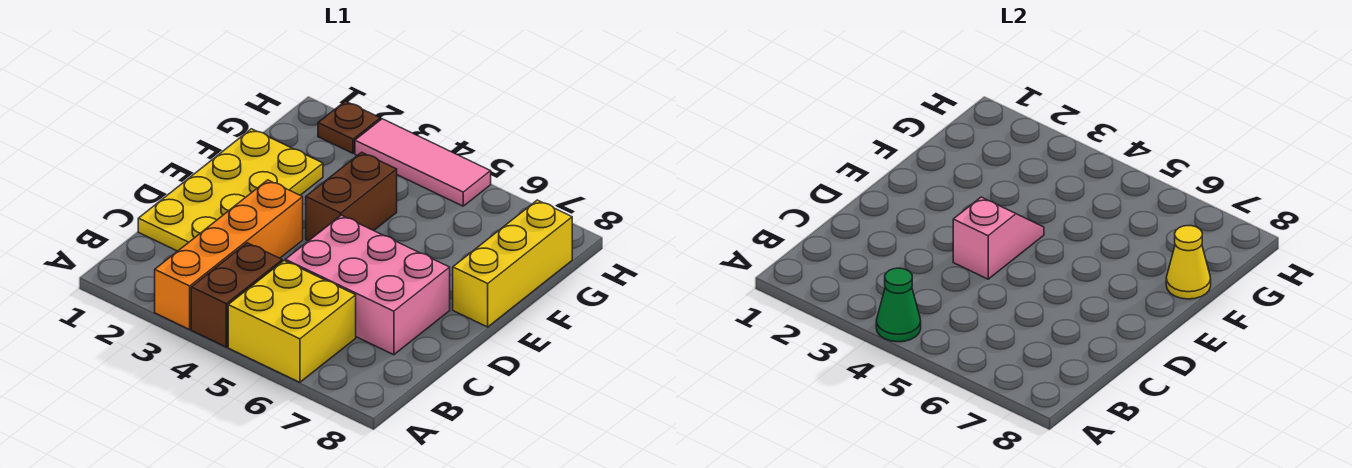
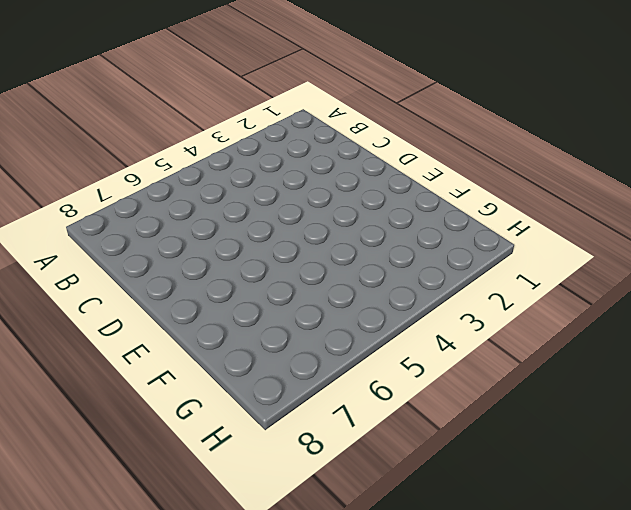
none -> orange 1x4 brick [155,180,303,329]
none -> brown 1x2 brick [191,243,282,347]
none -> yellow 2x2 brick [228,261,356,382]

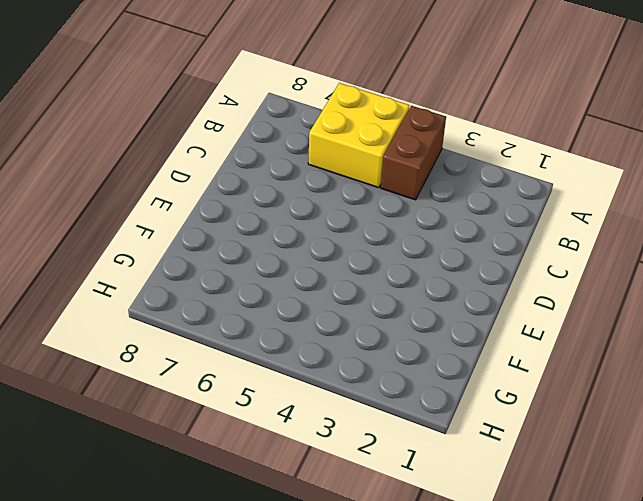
none -> orange 1x4 brick [155,180,303,329]
none -> yellow 2x4 plate [138,129,323,251]
none -> pink 2x3 brick [285,215,450,355]

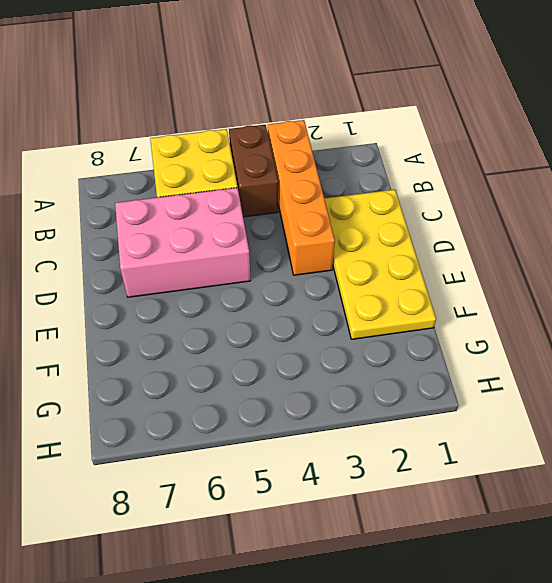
none -> brown 1x2 brick [306,152,397,241]
none -> yellow 1x3 brick [453,200,572,327]
none -> brown 1x1 plate [318,101,380,153]

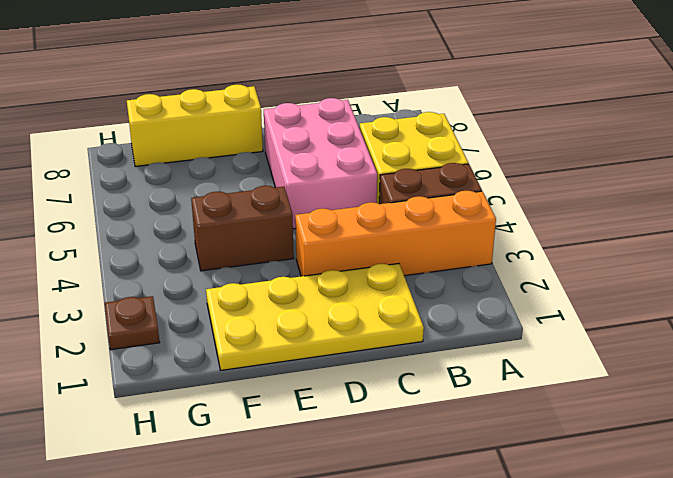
none -> pink 1x3 tile [355,119,491,206]
none -> green 1x1 cone [876,268,921,342]
none -> pink 1x2 slope [953,197,1044,279]

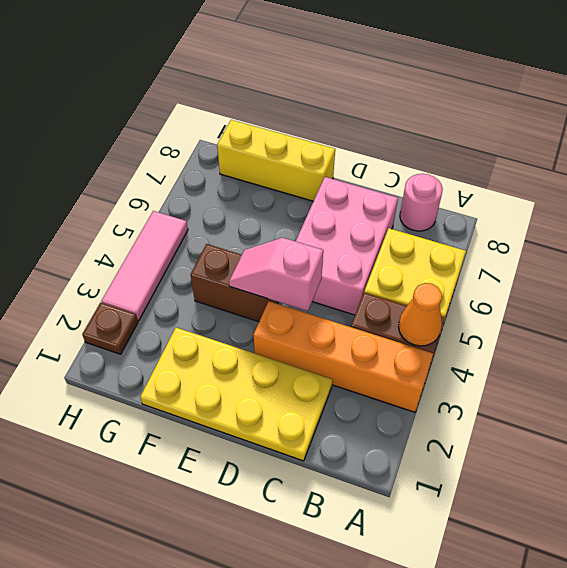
orange 1x1 cone [399,283,442,346] -> green 1x1 cone [876,268,921,342]
pink 1x1 round brick [400,174,443,231] -> none
none -> yellow 1x1 cone [1166,226,1211,299]

